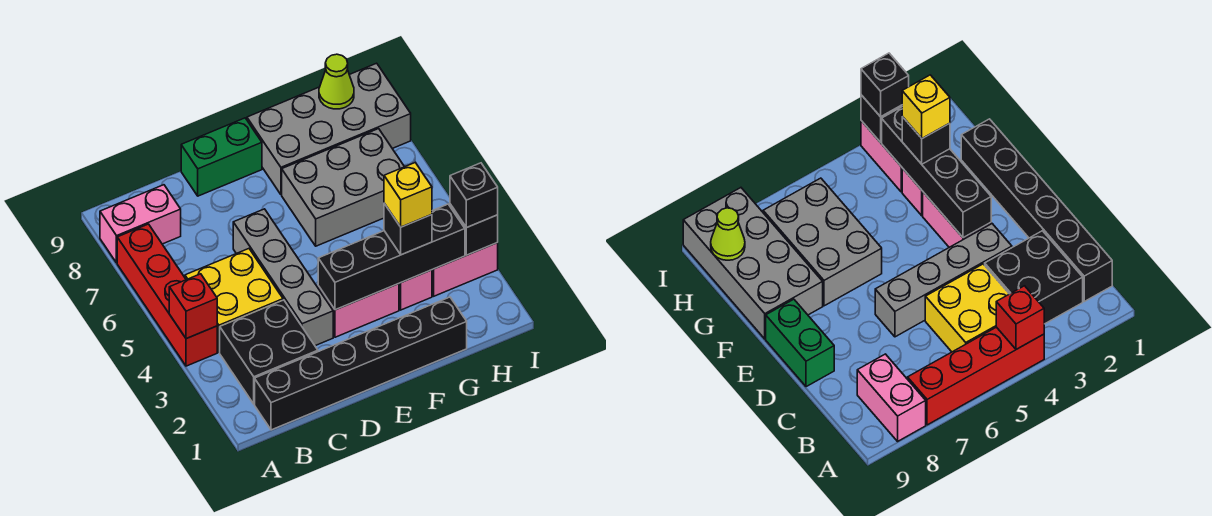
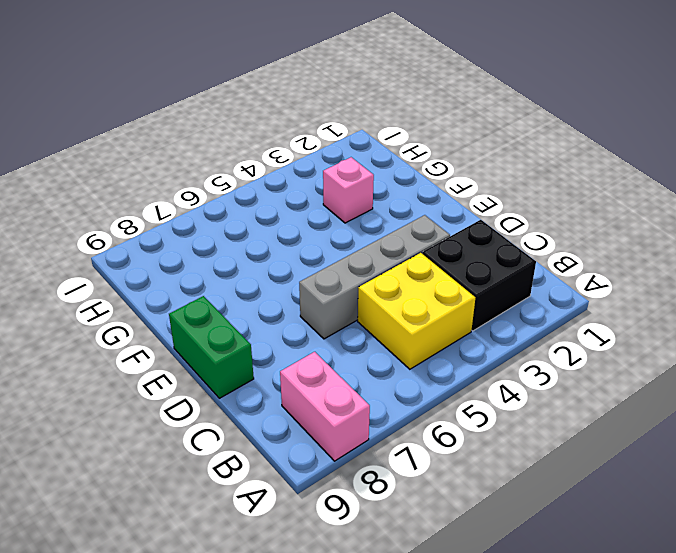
none -> red 1x4 brick [117,224,217,366]
none -> black 1x6 brick [255,297,467,430]
none -> pink 1x2 brick [318,284,399,337]

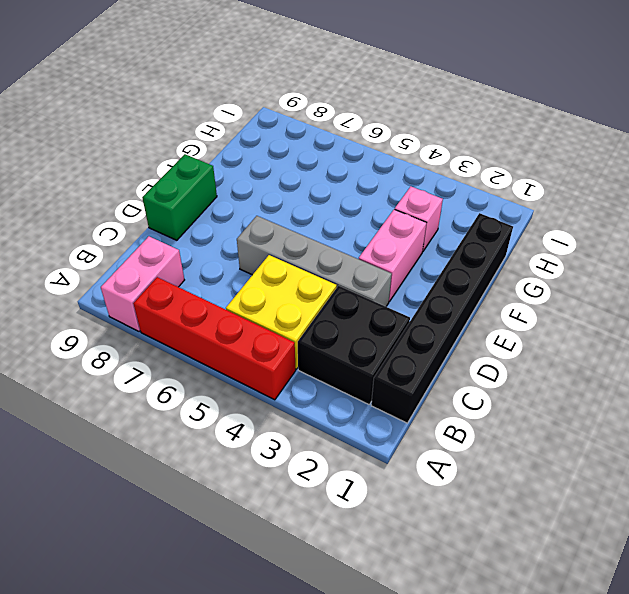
none -> grey 2x3 brick [282,129,404,246]
none -> grey 2x4 brick [247,63,411,195]
none -> pink 1x2 brick [432,243,498,296]

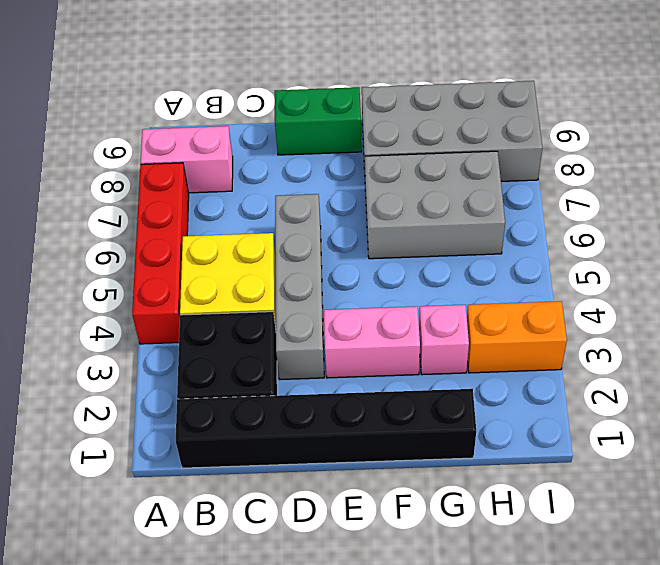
orange 1x2 brick [467,301,567,373] -> pink 1x2 brick [432,243,498,296]
none -> red 1x1 brick [169,274,217,339]
none -> black 1x4 brick [318,204,465,310]
none -> lime 1x1 cone [319,54,354,109]

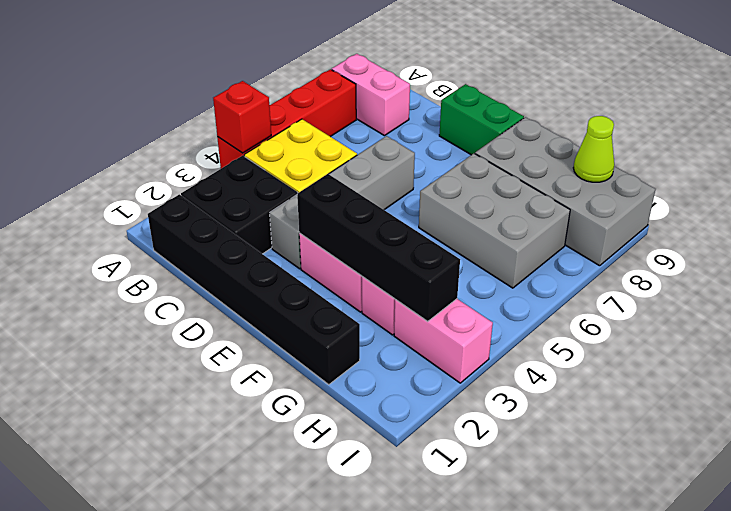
none -> black 1x1 brick [450,204,498,255]
none -> black 1x1 brick [384,203,432,255]
none -> black 1x1 brick [450,163,498,228]

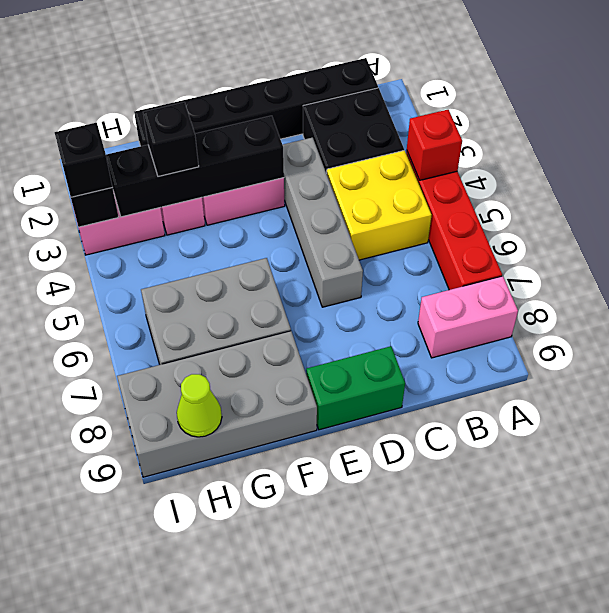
none -> yellow 1x1 brick [384,163,432,227]

